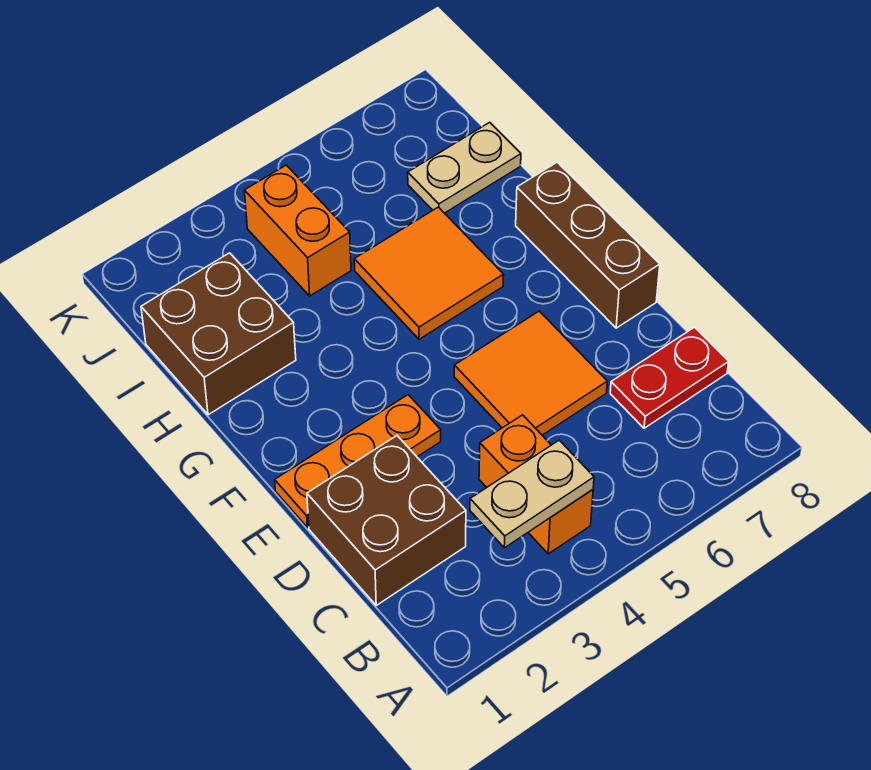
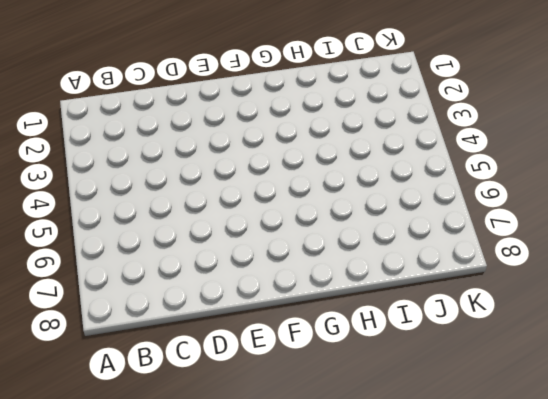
none -> orange 1x2 brick [479,415,593,554]
none -> brown 2x2 brick [307,436,466,605]

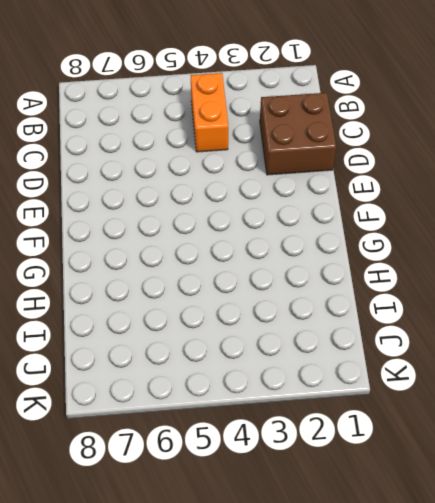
none -> red 1x2 plate [610,327,729,428]
none -> orange 2x2 tile [454,311,607,435]

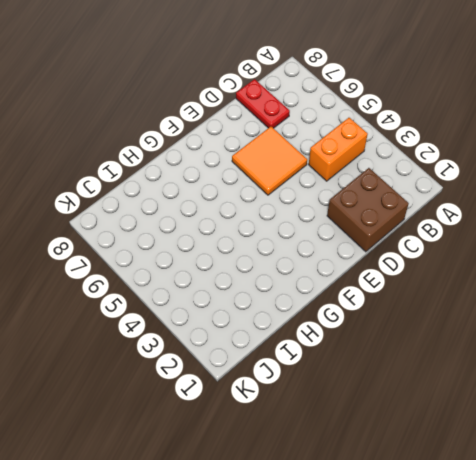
none -> orange 1x3 plate [275,395,441,527]
none -> brown 1x3 brick [516,162,660,328]

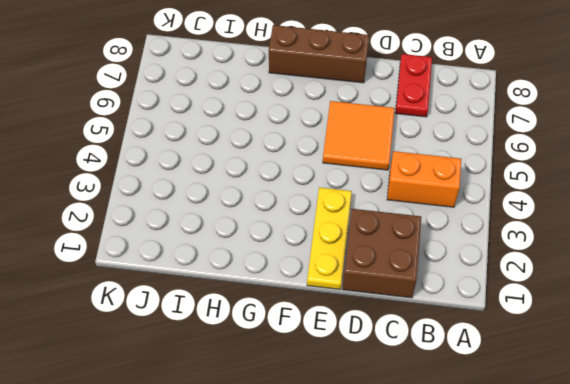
yellow 1x3 plate [307,187,352,289] -> orange 1x3 plate [275,395,441,527]
none -> orange 2x2 tile [354,207,504,339]
none -> brown 2x2 brick [141,253,296,415]

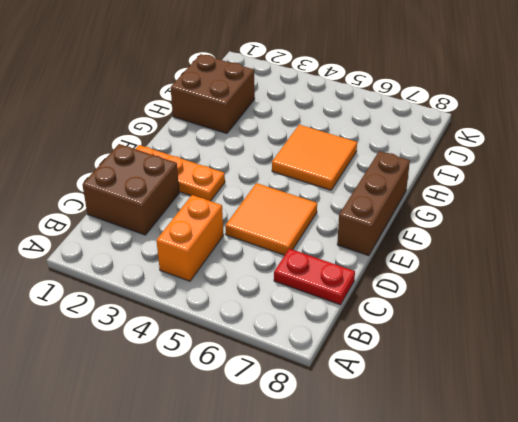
none -> orange 1x2 brick [244,165,351,296]
none -> tan 1x2 plate [408,122,521,213]

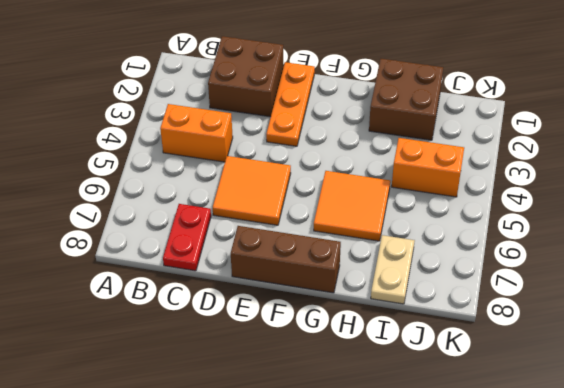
none -> tan 1x2 plate [470,440,594,548]

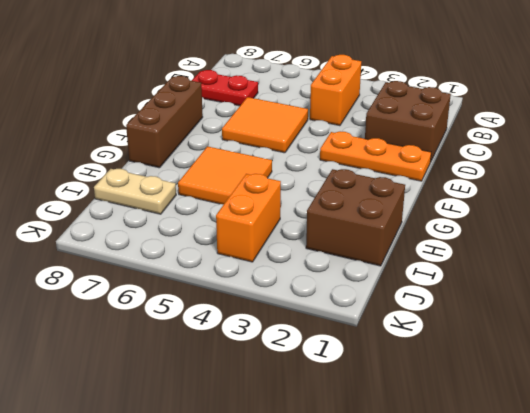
none -> tan 1x2 plate [470,440,594,548]

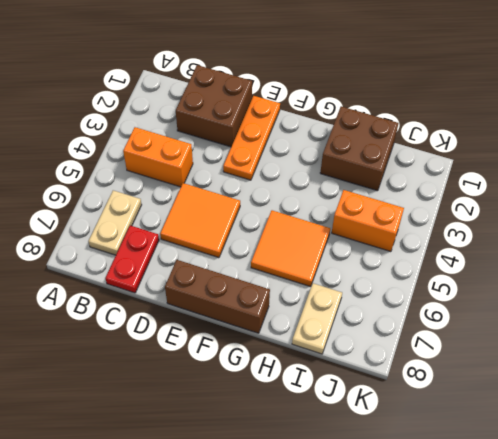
tan 1x2 plate [89,190,142,255] -> tan 1x2 plate moved to [470,440,594,548]

